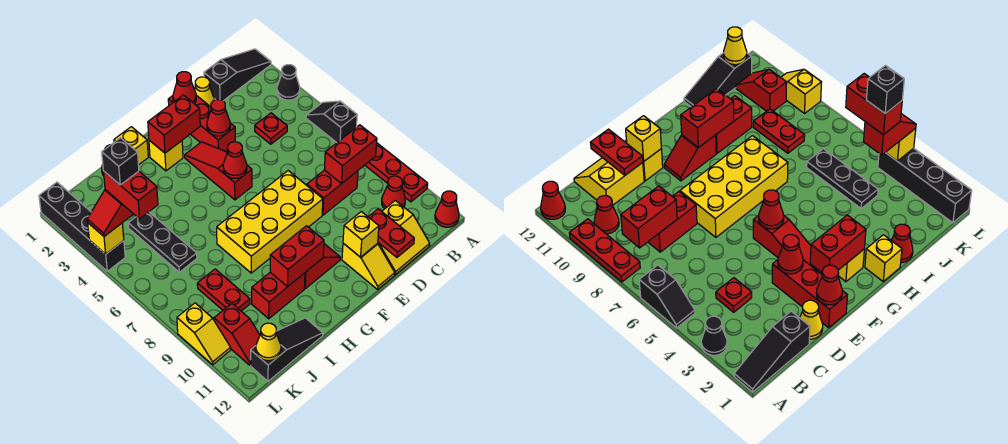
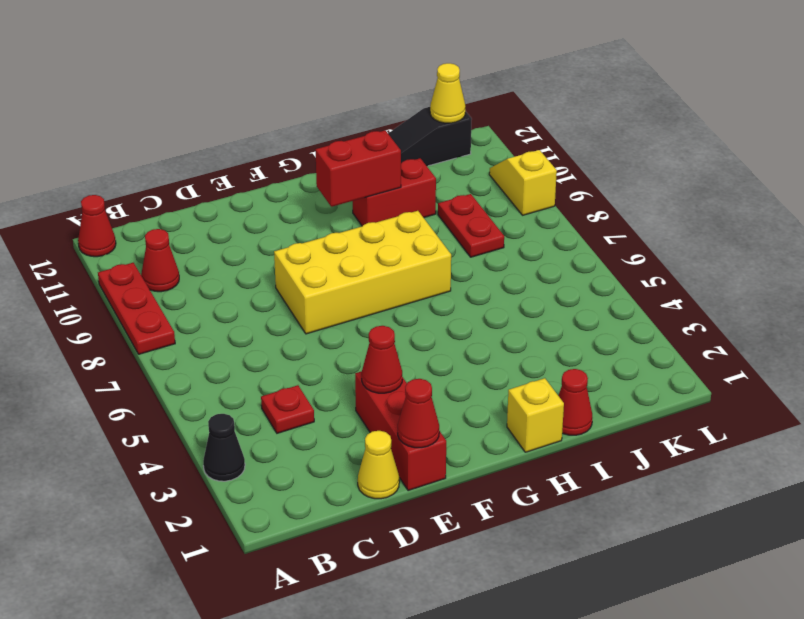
none -> black 1x3 slope [204,49,271,101]
none -> black 1x2 slope [306,101,357,143]
none -> red 1x2 brick [307,170,358,215]
none -> yellow 2x2 slope [378,200,430,275]

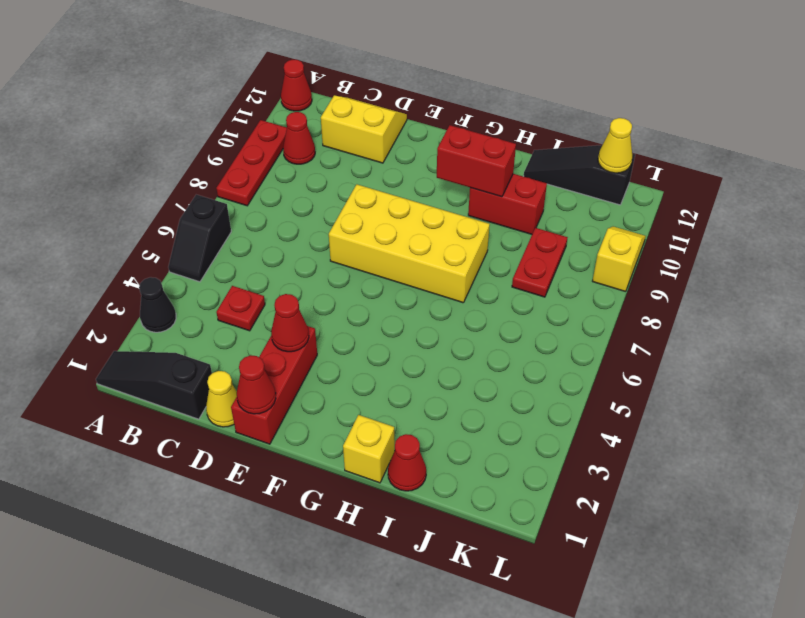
none -> red 1x2 brick [307,170,358,215]
none -> yellow 1x2 slope [342,243,395,289]
none -> red 1x3 slope [185,142,252,200]
none -> red 1x2 slope [304,244,340,289]

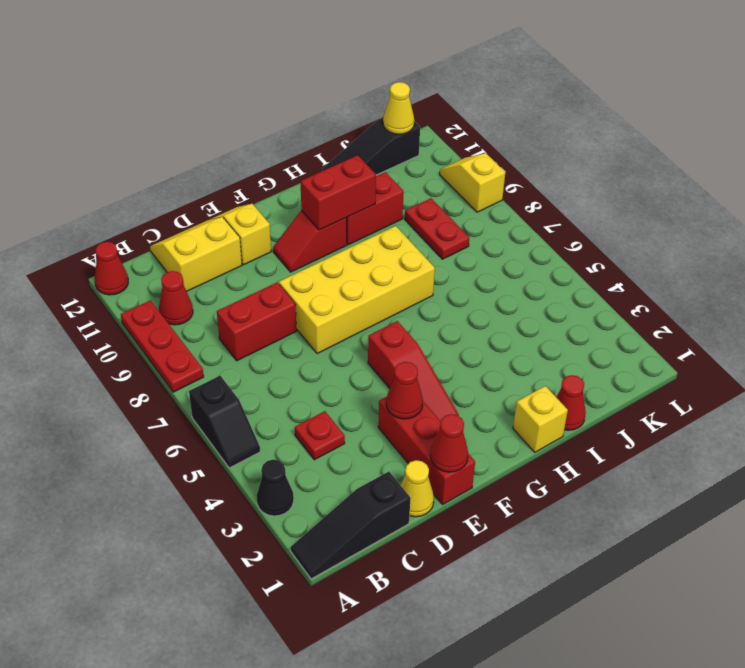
none -> yellow 1x1 brick [149,140,183,171]
none -> black 1x3 plate [128,212,197,272]
none -> red 1x2 slope [214,304,260,365]
none -> black 1x4 brick [39,182,125,271]

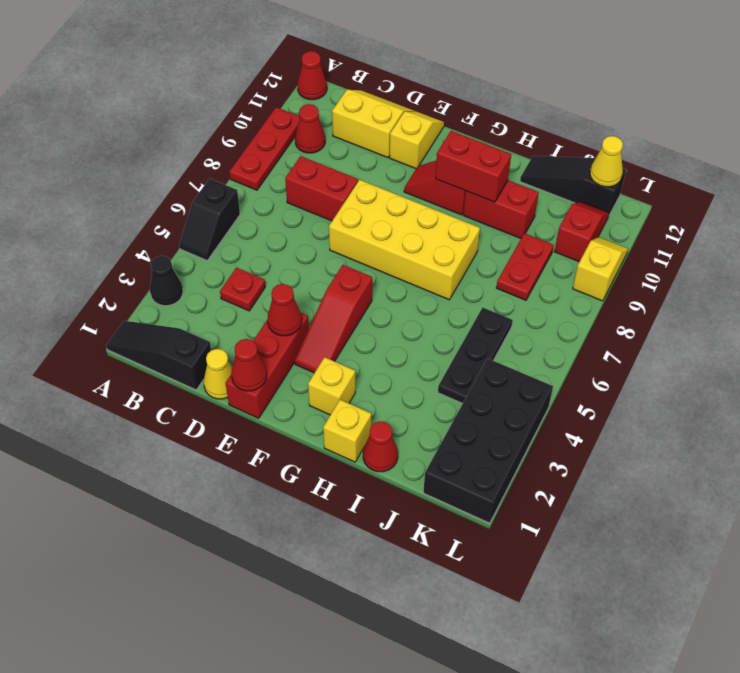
black 2x4 brick [423,359,553,523] -> black 1x4 brick [39,182,125,271]
none -> red 1x2 brick [324,125,377,183]
none -> red 1x2 plate [369,209,414,257]
none -> yellow 1x1 brick [343,212,379,257]
none -> red 1x2 brick [148,95,200,153]

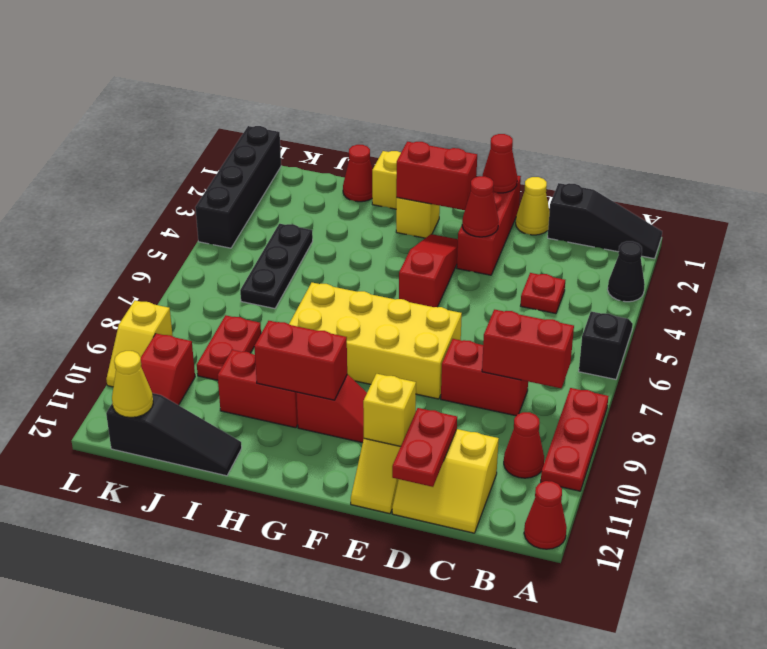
none -> red 1x1 cone [223,142,247,178]
none -> yellow 1x1 brick [88,223,124,254]
none -> red 1x2 slope [87,190,133,236]
none -> red 1x2 brick [103,171,158,219]

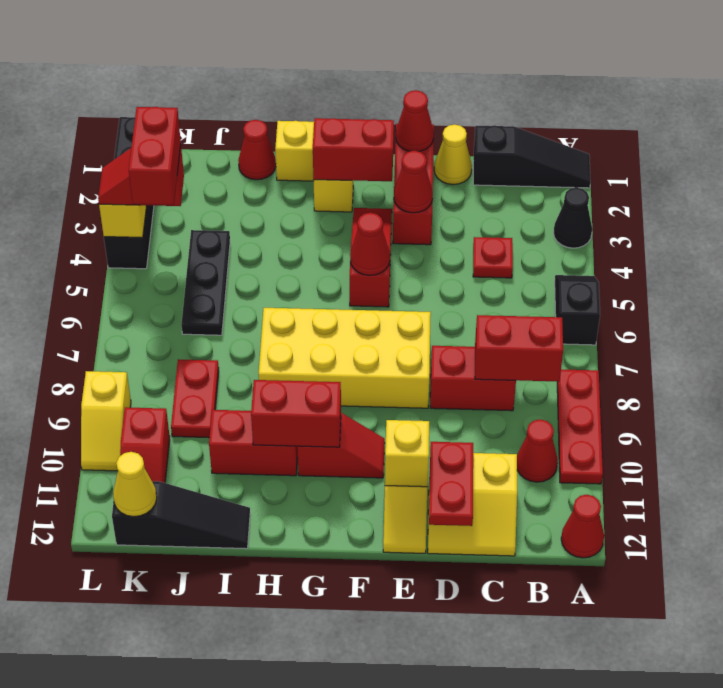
none -> black 1x1 brick [102,138,139,185]

